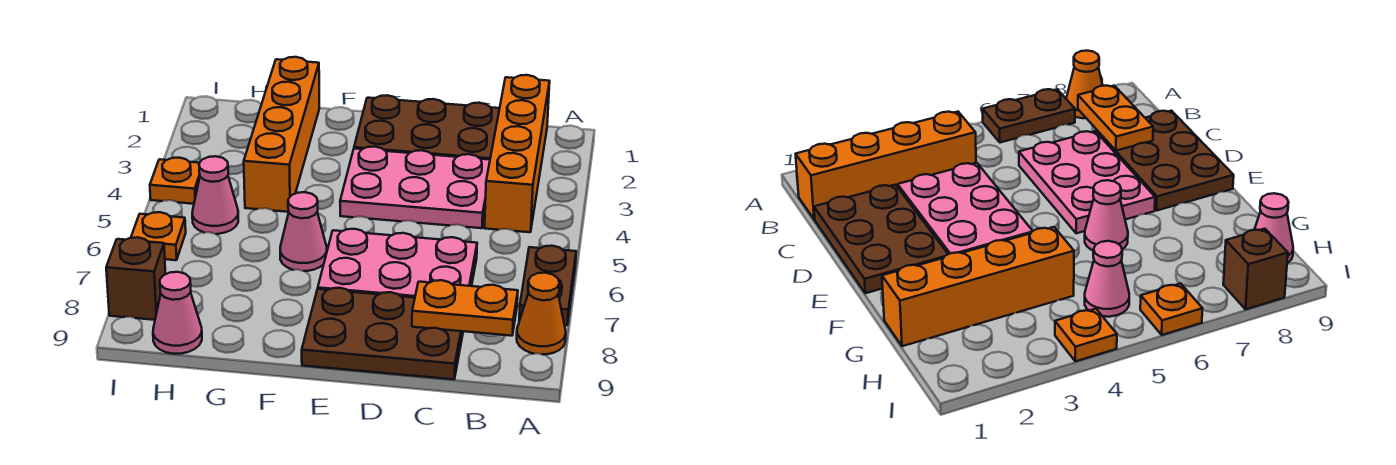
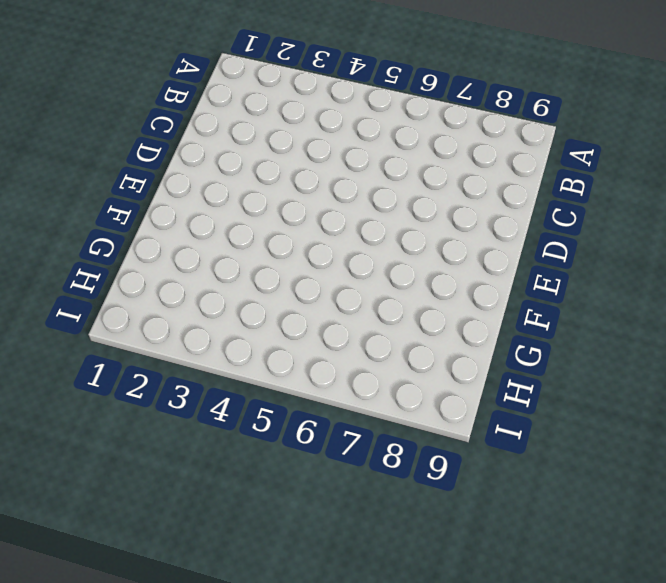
none -> brown 1x2 plate [519,246,576,325]
none -> orange 1x1 cone [517,273,566,354]
none -> orange 1x4 brick [485,75,550,232]

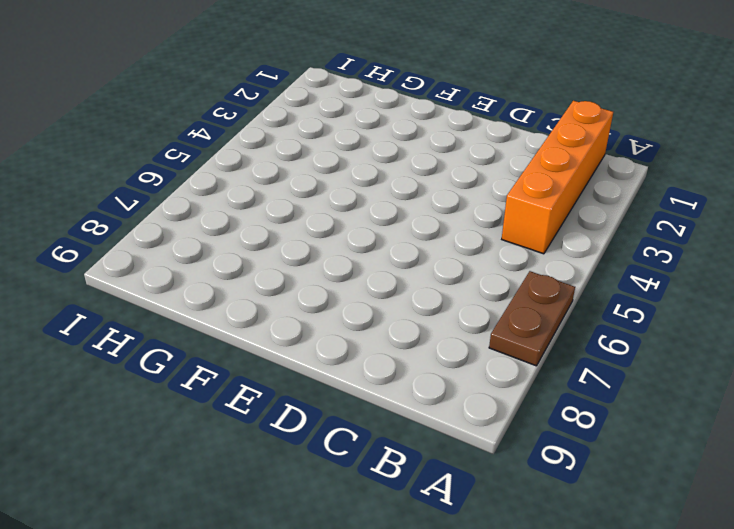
none -> orange 1x1 cone [517,273,566,354]
none -> brown 2x3 plate [354,95,500,160]
none -> pink 2x3 plate [340,147,490,228]

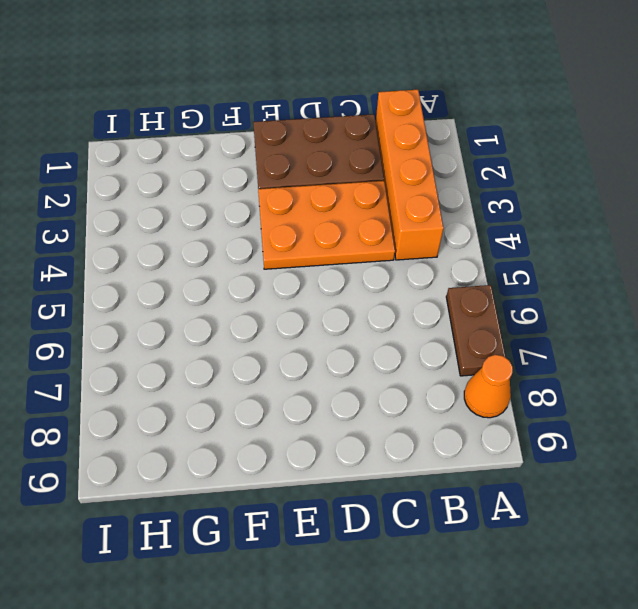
orange 2x3 plate [258,181,395,269] -> pink 2x3 plate [340,147,490,228]
none -> pink 2x3 plate [318,229,477,298]
none -> brown 2x3 plate [302,288,463,379]
none -> pink 1x1 cone [280,192,327,271]

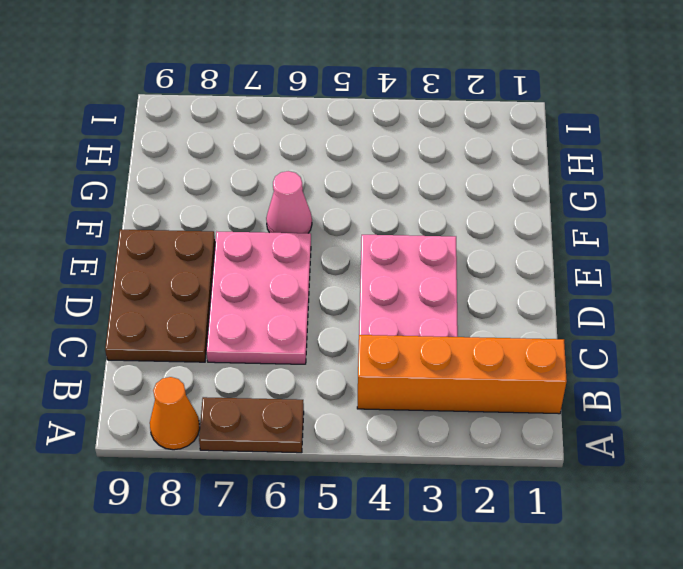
none -> brown 2x3 plate [354,95,500,160]
none -> orange 1x4 brick [244,57,319,212]
none -> pink 1x1 cone [192,156,238,234]

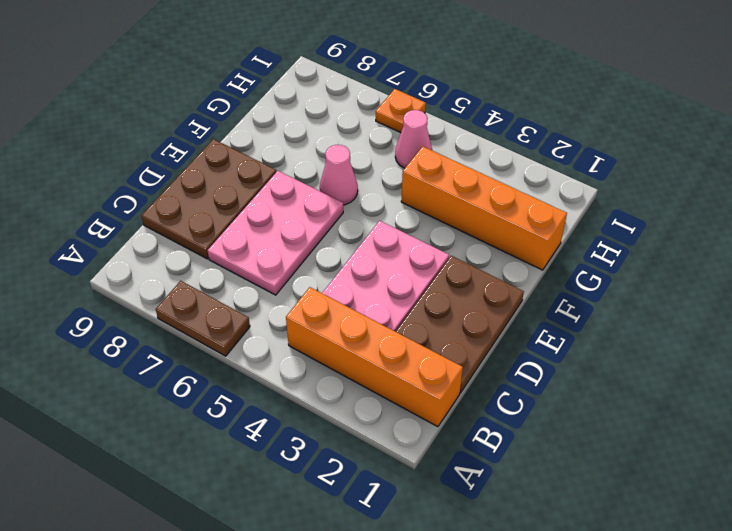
none -> orange 1x1 cone [517,273,566,354]
none -> pink 1x1 cone [153,272,202,354]
none -> orange 1x1 plate [150,158,200,204]

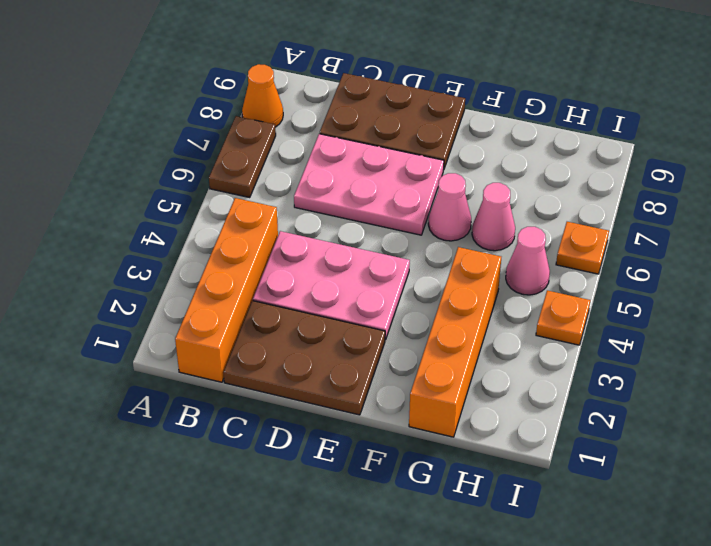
pink 1x1 cone [472,183,515,251] -> pink 1x1 cone moved to [153,272,202,354]
none -> brown 1x1 brick [106,237,166,320]
none -> orange 1x2 plate [412,280,518,336]

